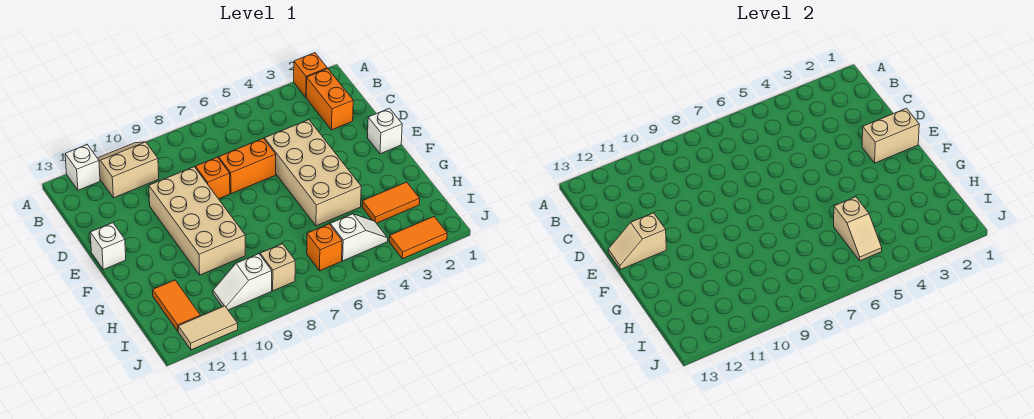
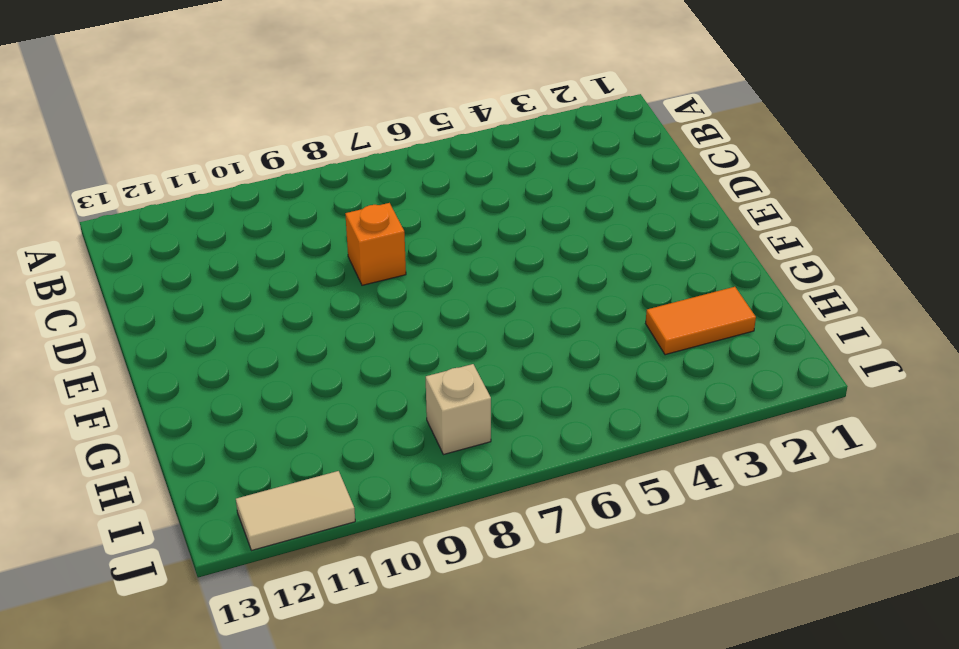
none -> orange 1x1 brick [294,53,327,97]
none -> tan 2x2 slope [98,142,159,198]
none -> white 1x1 brick [65,145,100,190]

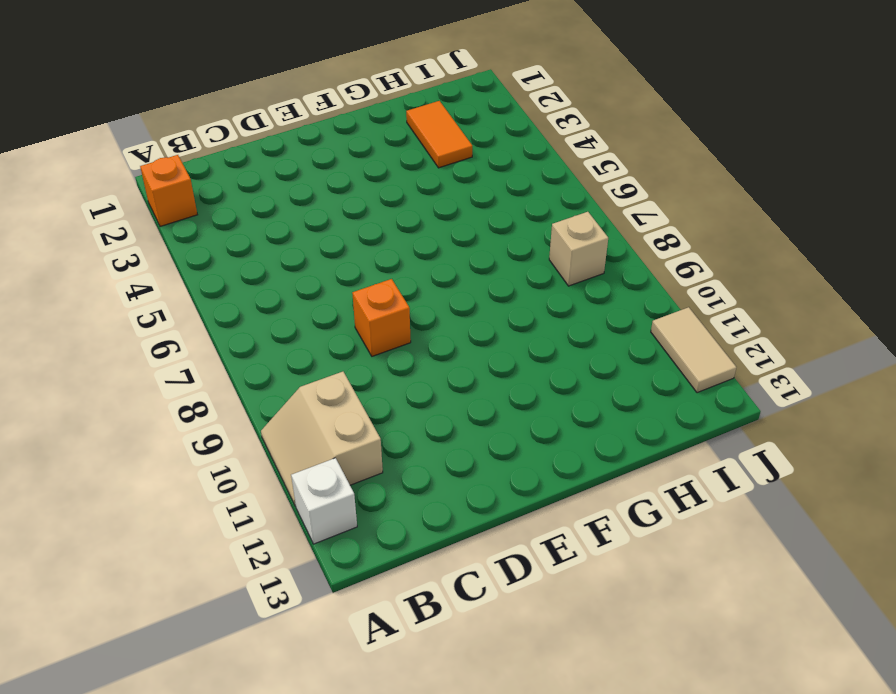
none -> orange 1x2 brick [306,69,353,130]
none -> tan 2x4 brick [265,120,361,226]
none -> orange 1x2 brick [219,138,276,194]

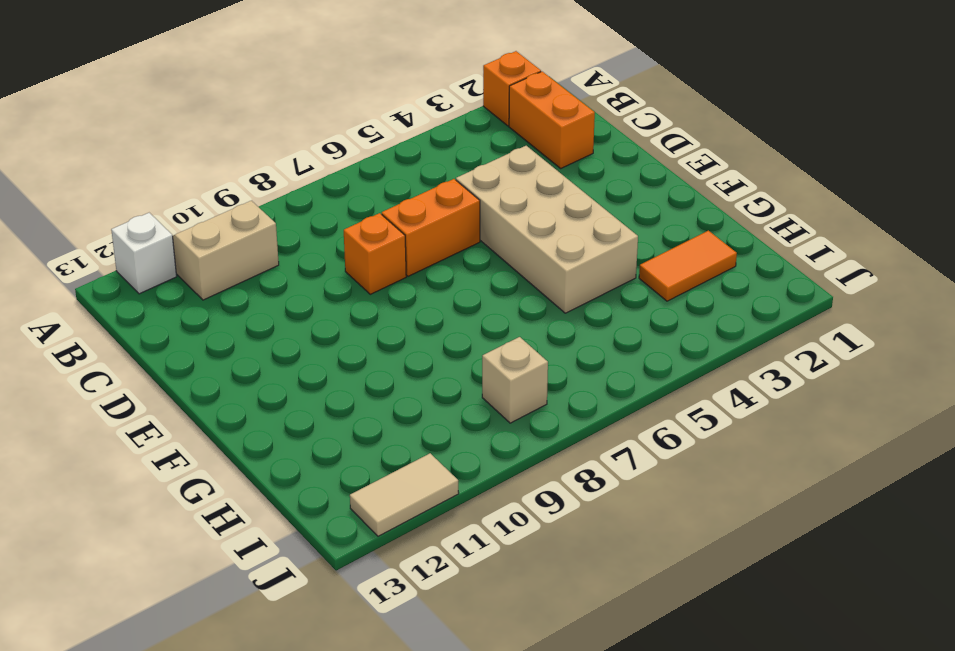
none -> tan 2x4 brick [149,167,245,275]
none -> white 1x1 brick [368,108,402,154]
none -> white 1x1 brick [90,223,126,269]

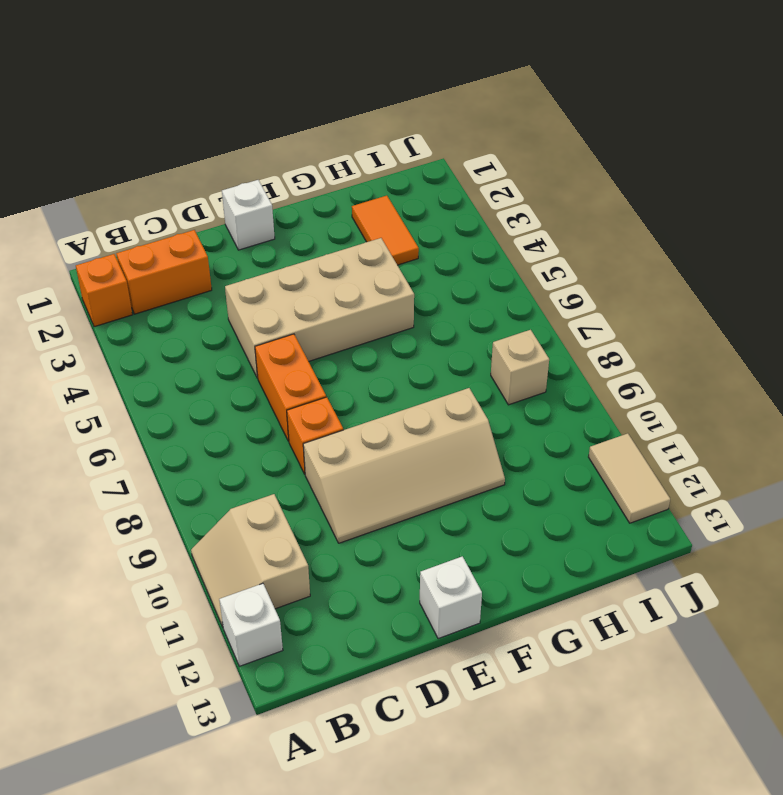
tan 2x4 slope [303,388,505,543] -> tan 2x4 brick [149,167,245,275]
none -> orange 1x2 tile [153,280,201,331]
none -> white 1x2 slope [330,214,388,261]
none -> orange 1x1 brick [307,224,342,271]

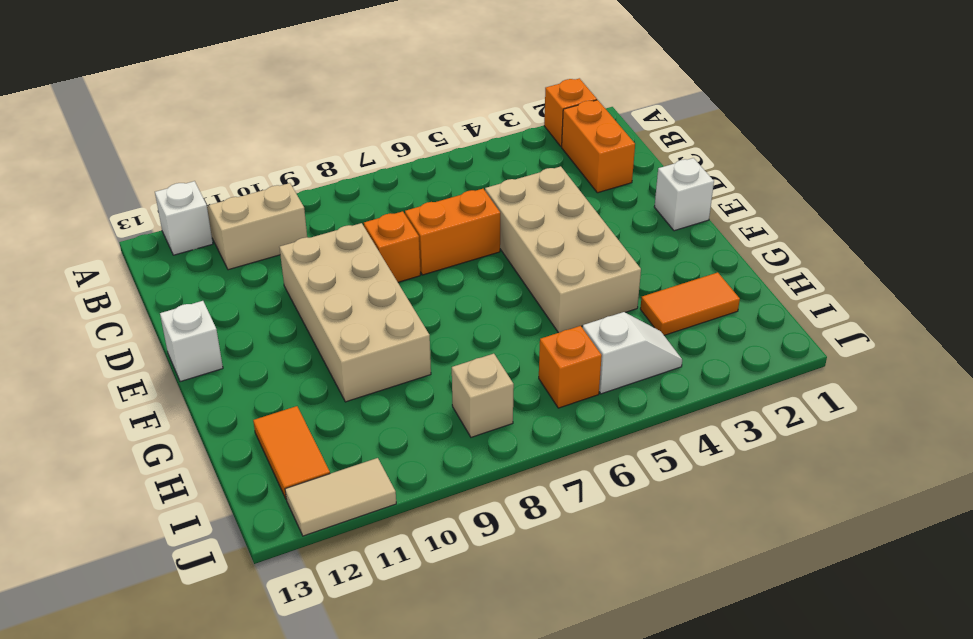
none -> white 1x2 slope [213,254,272,310]
none -> orange 1x2 tile [389,217,447,259]
none -> tan 1x2 brick [862,108,919,163]

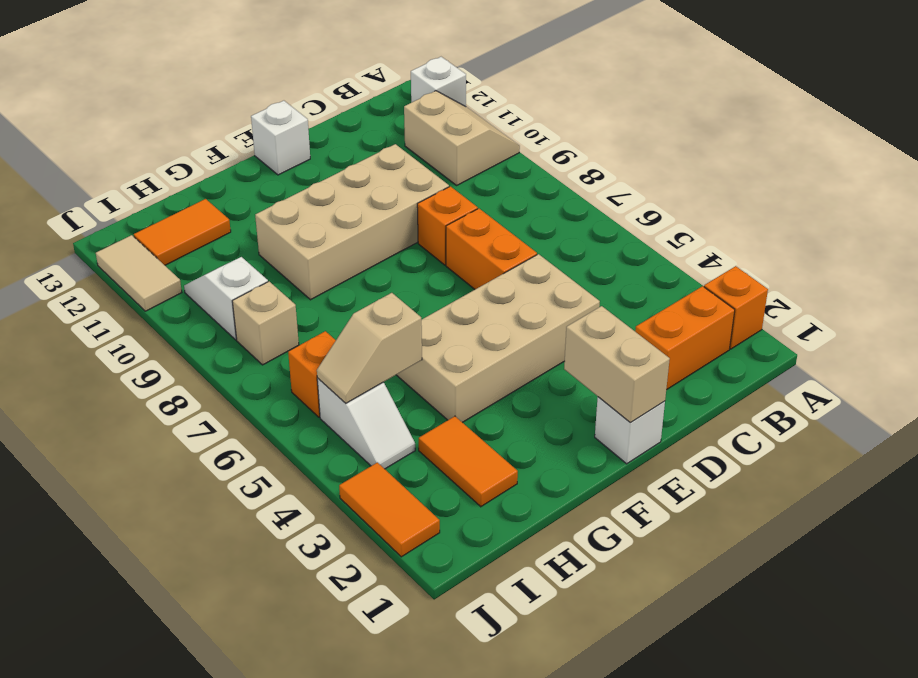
none -> tan 1x2 slope [608,213,666,269]

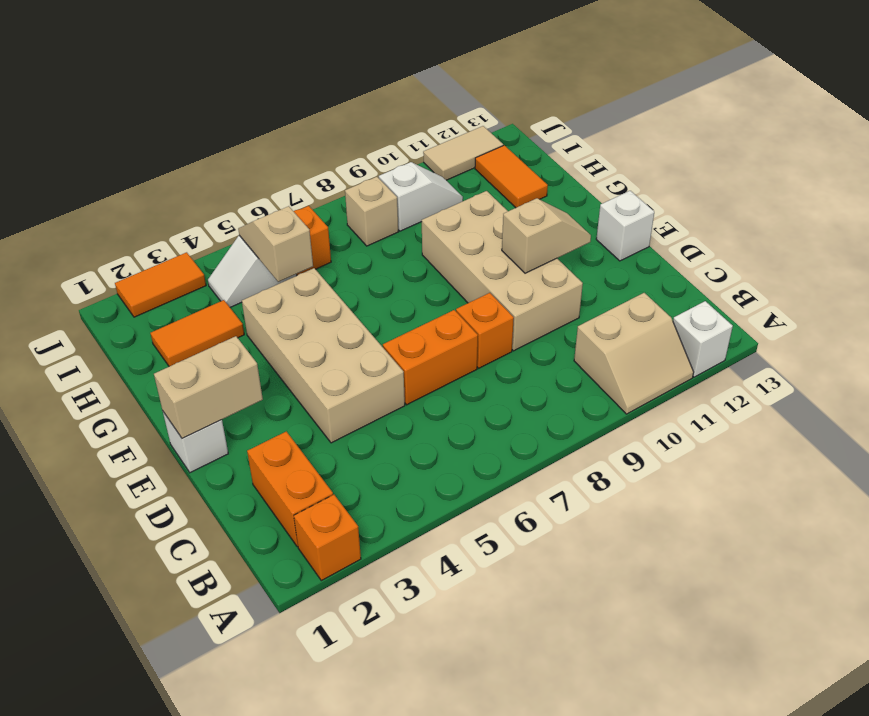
tan 1x2 slope [502,198,591,273] -> tan 1x2 slope moved to [608,213,666,269]

